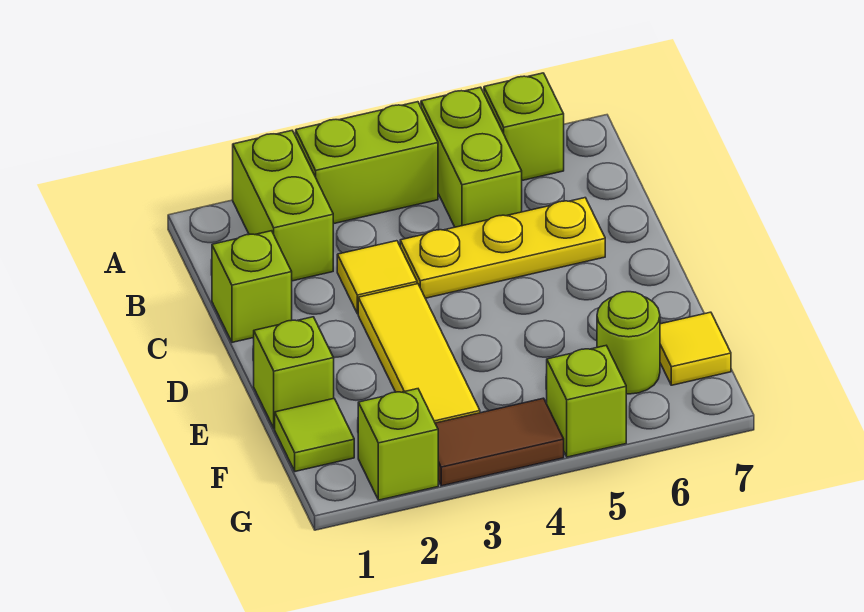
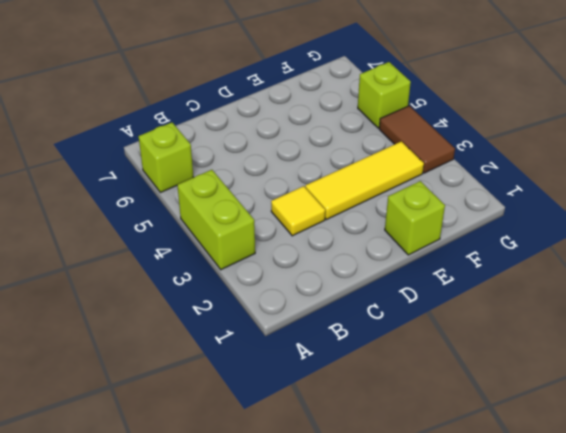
none -> lime 1x2 brick [233,131,333,281]
none -> lime 1x2 brick [421,87,522,227]
none -> lime 1x1 brick [212,231,292,342]

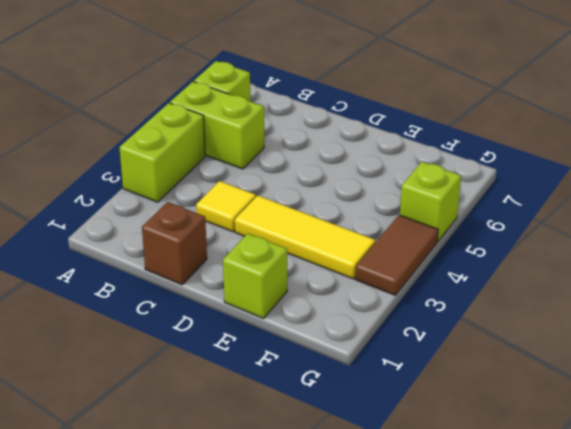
brown 1x1 brick [142,202,207,285] -> lime 1x1 brick [212,231,292,342]
none -> lime 1x2 brick [233,131,333,281]
none -> yellow 1x3 plate [400,198,605,298]
none -> lime 1x1 tile [275,399,354,471]

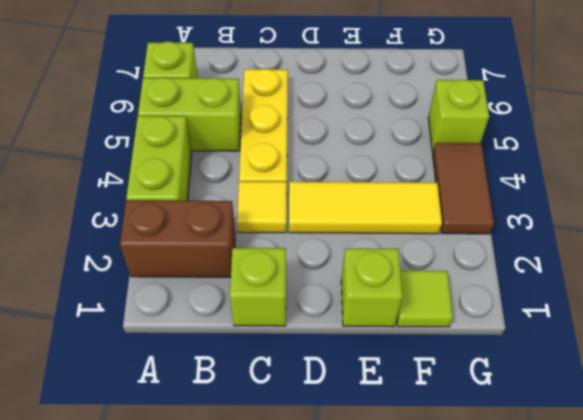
brown 1x2 brick [120,200,236,277] -> lime 1x2 brick [233,131,333,281]
none -> lime 1x1 round brick [597,292,660,394]
none -> yellow 1x1 tile [660,312,731,385]
none -> lime 1x1 brick [358,389,438,500]

